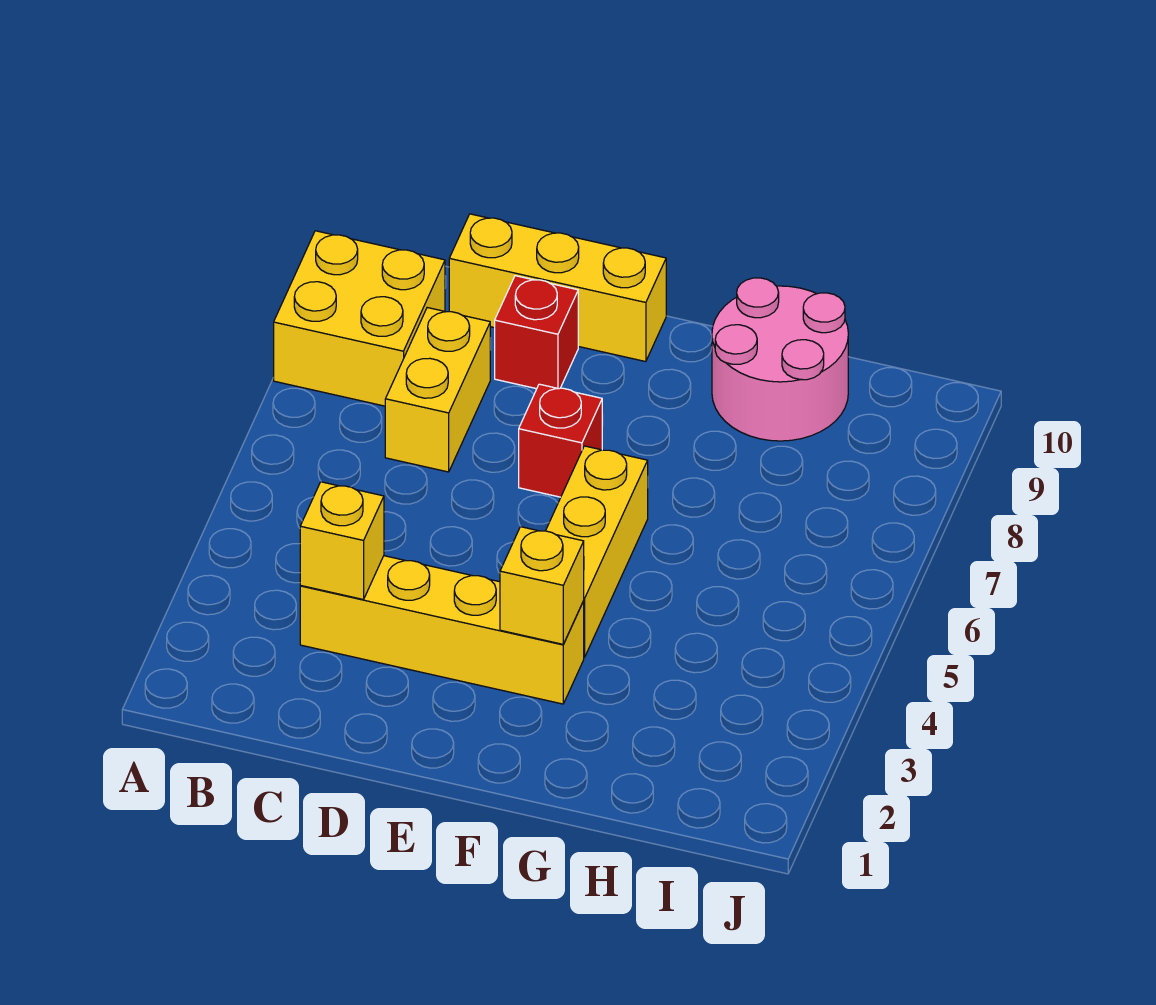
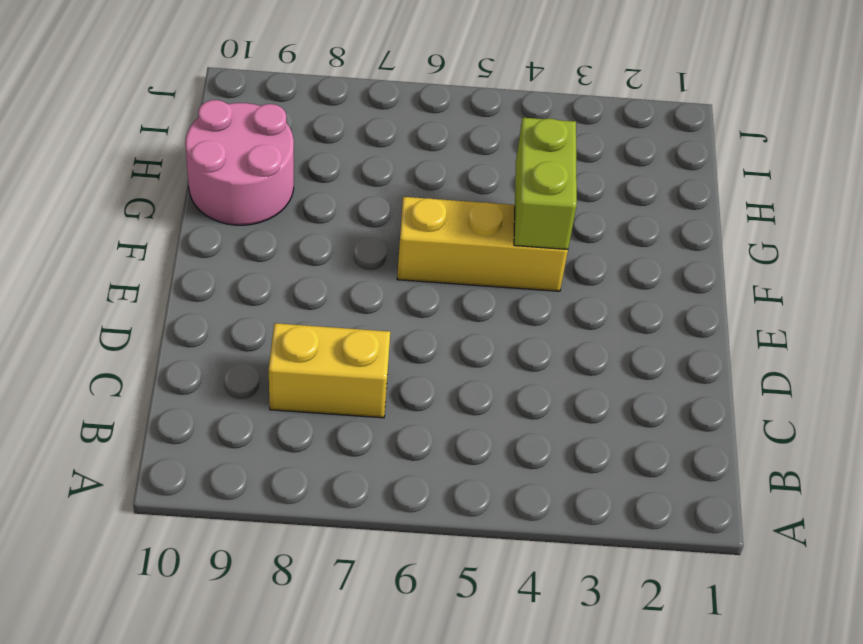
lime 1x2 brick [514,118,577,249] -> none
none -> yellow 2x2 brick [274,231,445,406]
none -> yellow 1x4 brick [300,556,584,704]

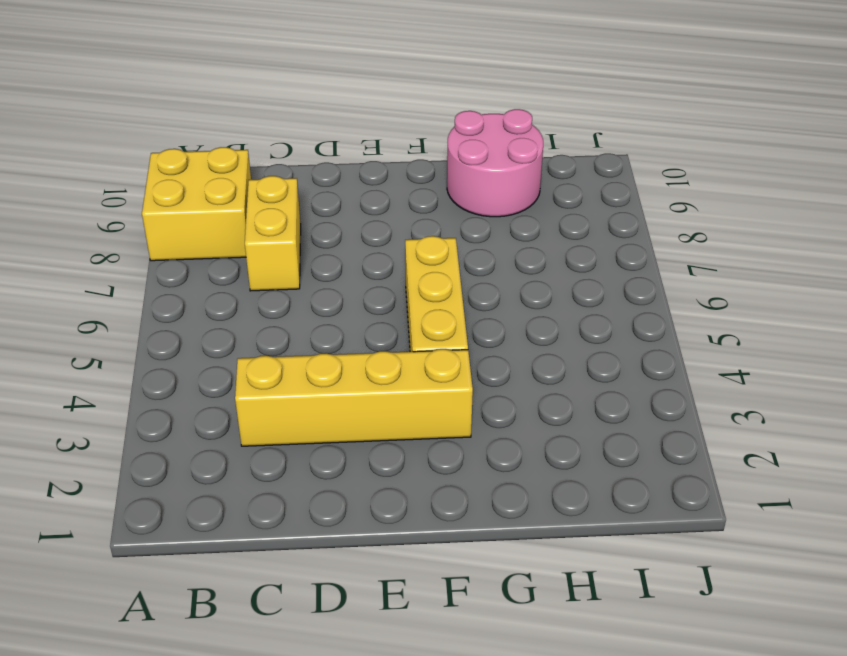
none -> yellow 1x3 brick [449,214,666,362]
none -> red 1x1 brick [495,276,578,389]

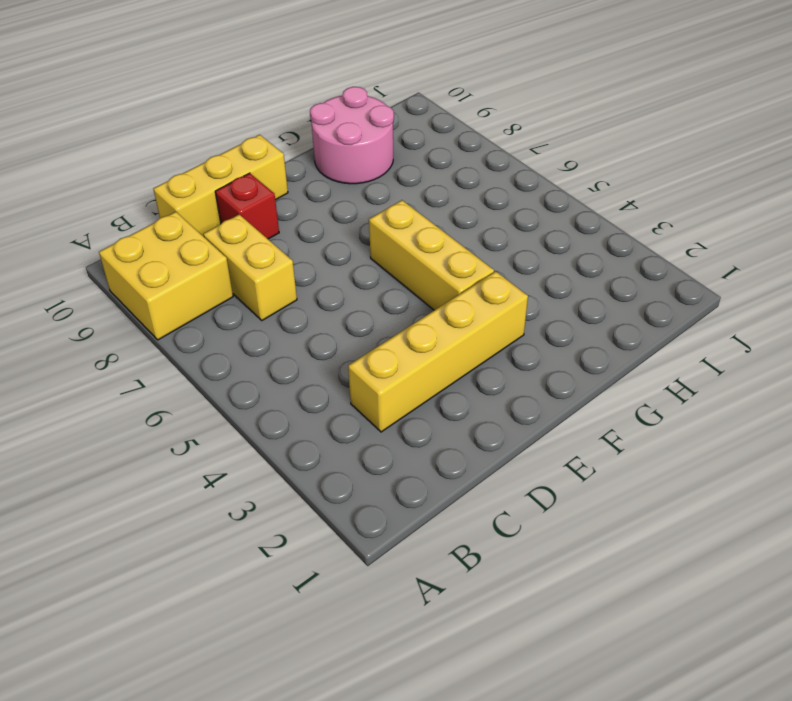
none -> red 1x1 brick [519,384,602,497]
none -> yellow 1x1 brick [300,482,384,600]

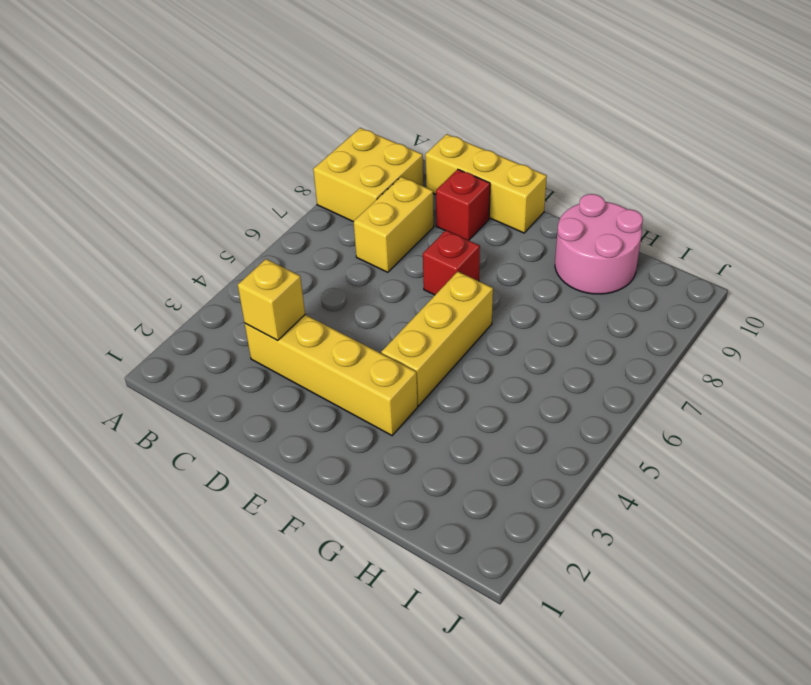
none -> yellow 1x1 brick [500,527,584,644]

